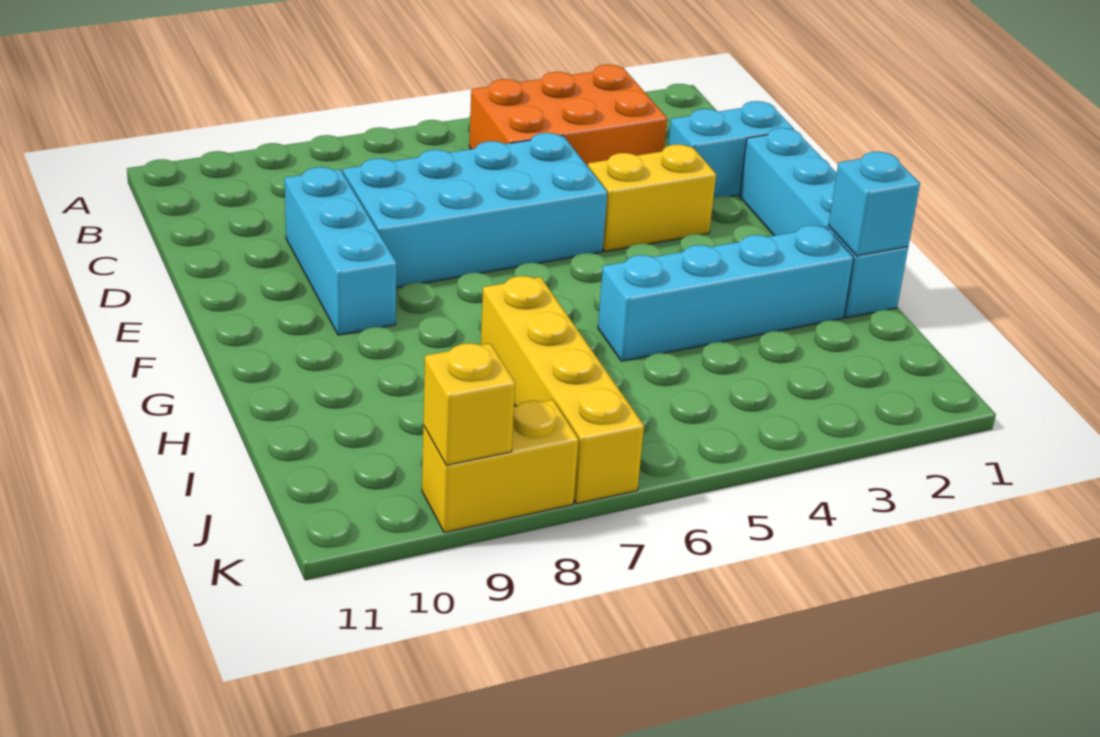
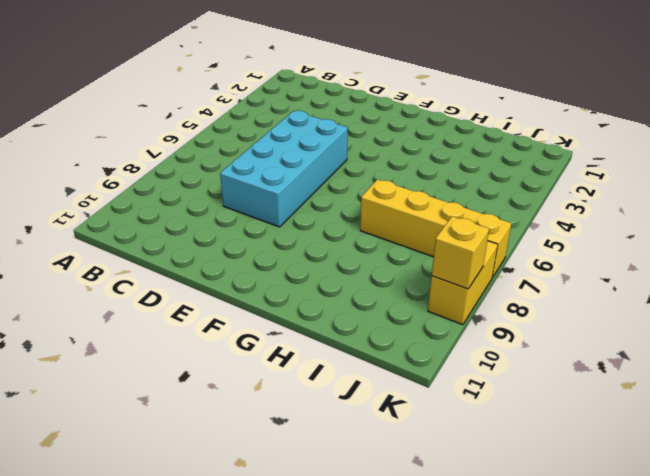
none -> orange 2x3 brick [469,65,667,166]
none -> cyan 1x2 brick [668,101,794,197]

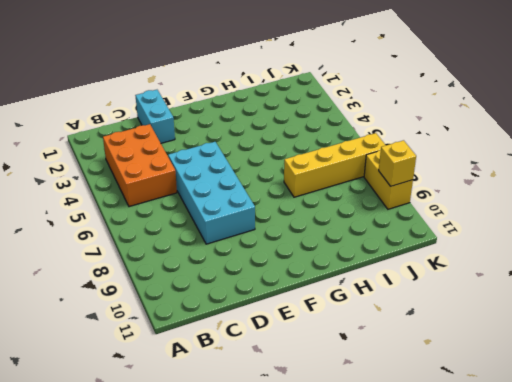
none -> cyan 1x3 brick [285,167,396,335]
none -> cyan 1x4 brick [740,128,908,318]

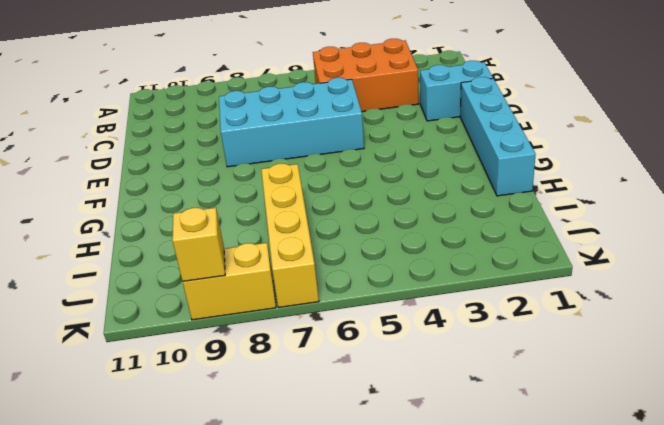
none -> cyan 1x3 brick [285,167,396,335]
none -> yellow 1x2 brick [588,144,716,251]

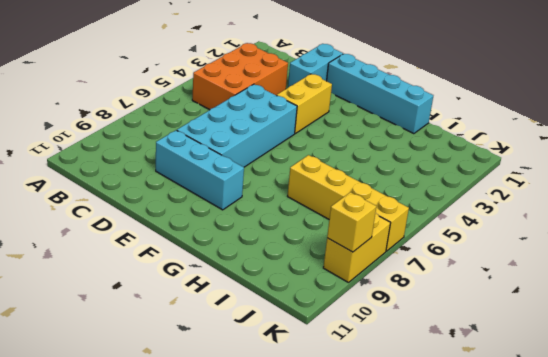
none -> cyan 1x4 brick [598,225,854,361]
none -> cyan 1x1 brick [829,152,920,256]

